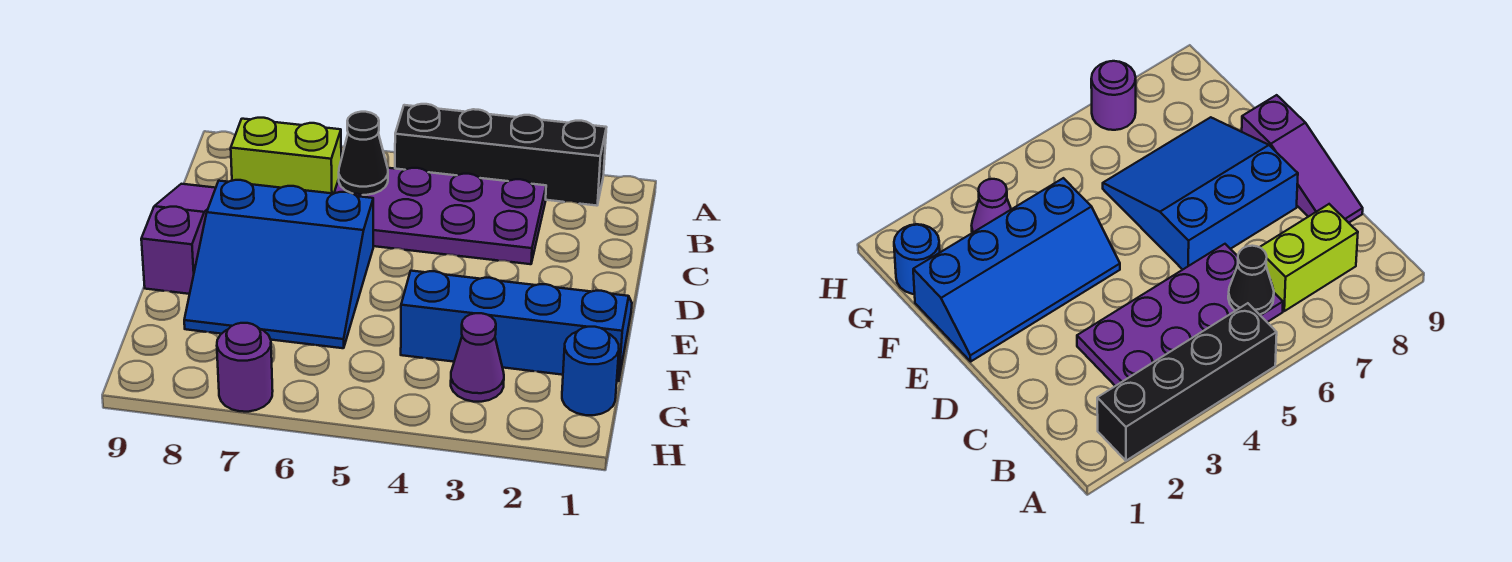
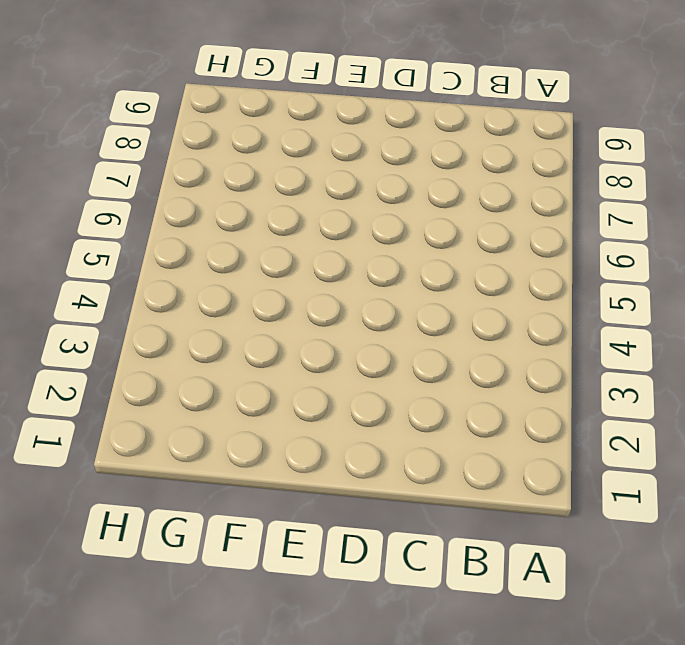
none -> black 1x4 brick [395,104,606,206]
none -> purple 2x4 plate [334,168,546,264]

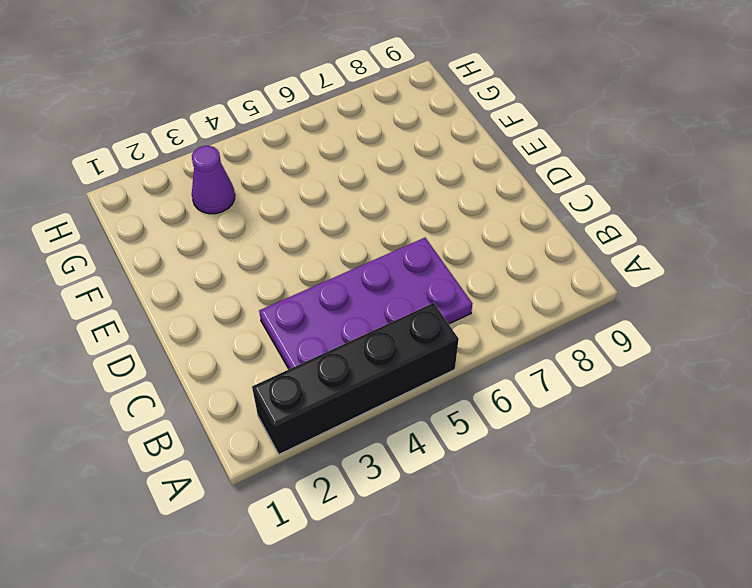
none -> lime 1x2 brick [231,118,341,194]
none -> purple 1x3 slope [141,184,216,294]

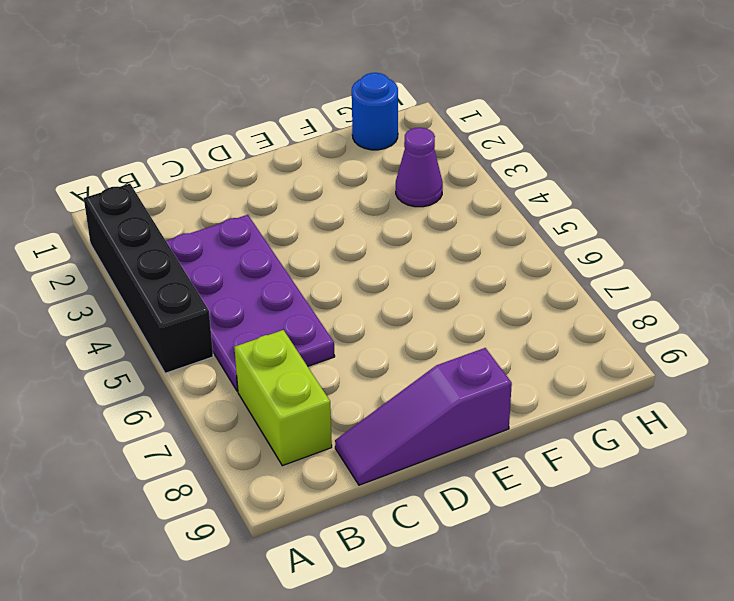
none -> blue 3x3 slope [184,180,373,348]
none -> blue 2x4 slope [401,271,632,381]

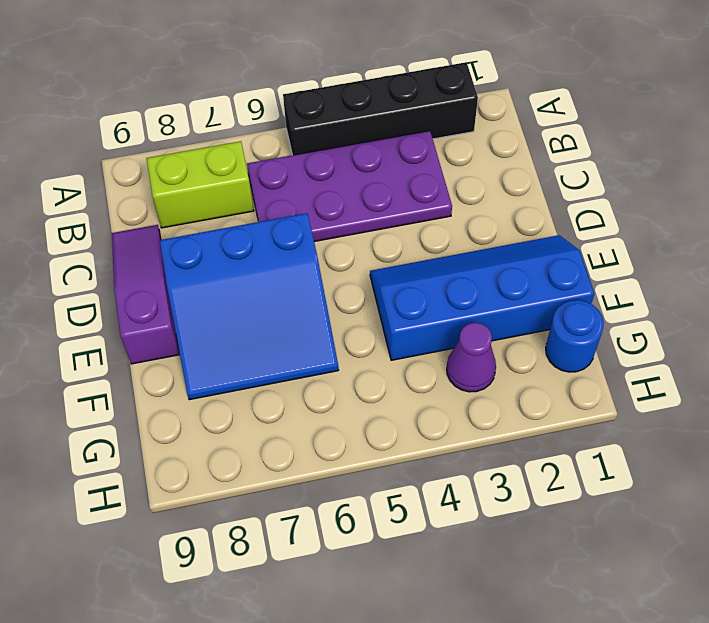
none -> purple 1x1 round brick [217,323,273,412]
none -> black 1x1 cone [339,112,388,195]

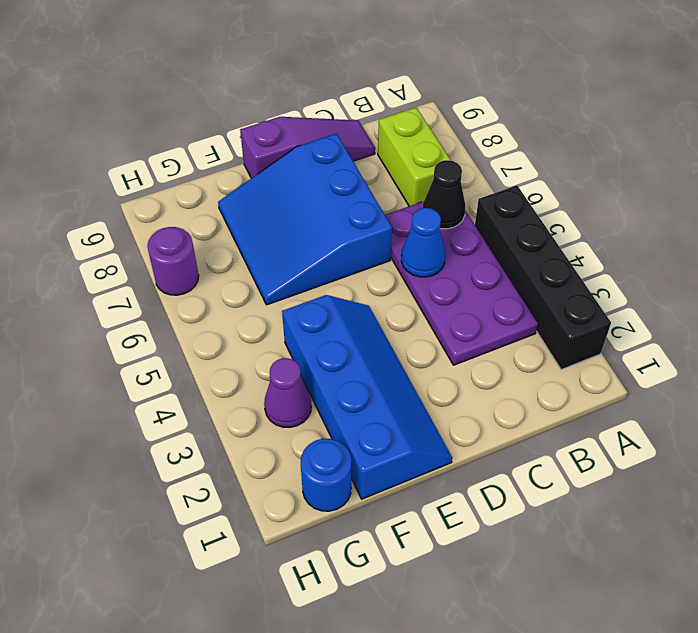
blue 1x1 cone [401,208,445,277] -> none

